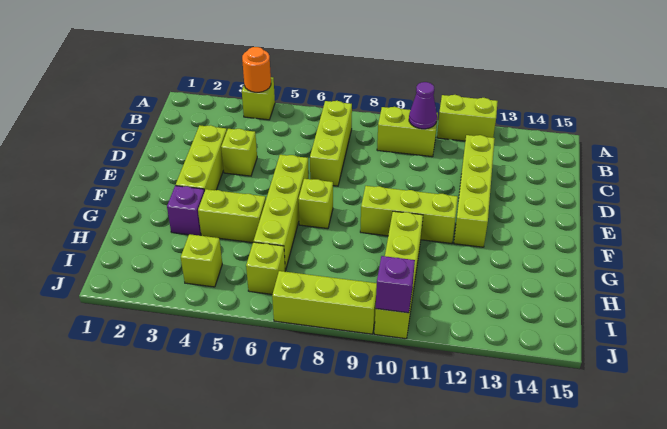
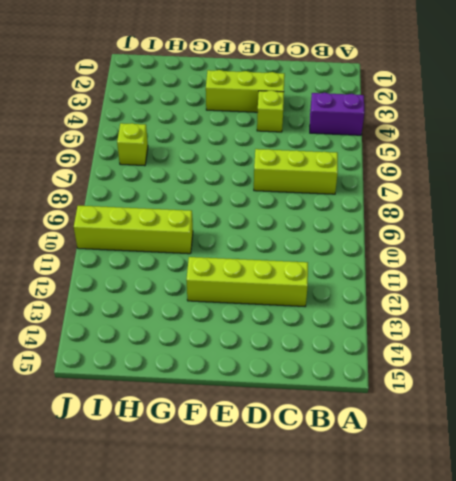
purple 1x2 brick [310,93,364,135] -> lime 1x1 brick [242,77,275,120]
none -> lime 1x2 brick [437,95,498,141]
none -> lime 1x2 brick [377,107,438,157]
none -> lime 1x4 brick [254,155,309,270]

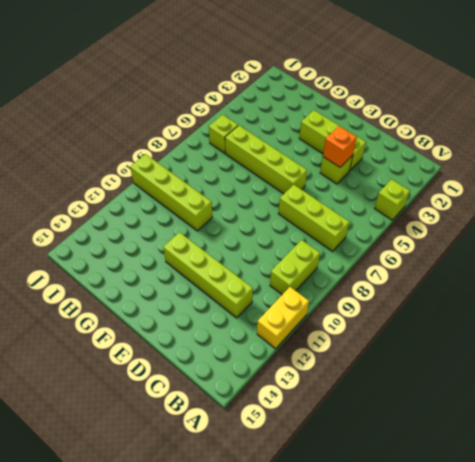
yellow 1x2 brick [257,287,309,349] -> lime 1x2 brick [437,95,498,141]
orange 1x1 brick [323,126,357,167] -> none
none -> lime 1x1 brick [298,179,333,229]
none -> lime 1x3 brick [360,186,458,243]
none -> purple 1x1 brick [167,186,204,236]

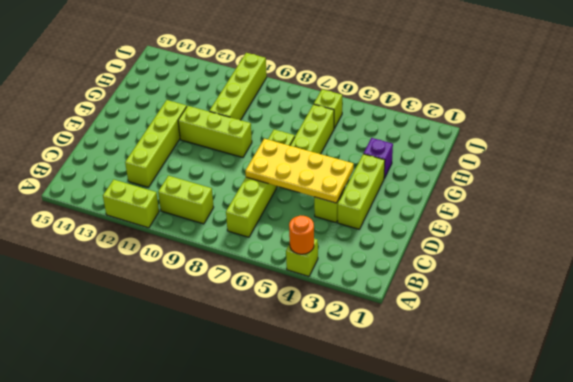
yellow 2x4 plate [245,139,354,203] -> none
none -> lime 1x2 brick [198,189,266,243]
none -> lime 1x1 brick [181,234,222,287]
none -> lime 1x3 brick [272,271,377,334]

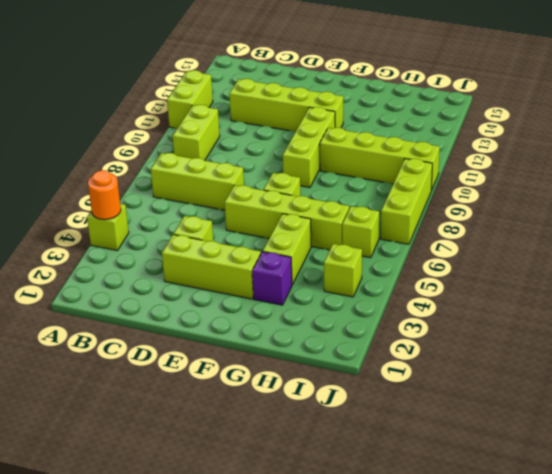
none -> purple 1x1 cone [409,82,437,129]
none -> purple 1x1 brick [376,256,415,313]

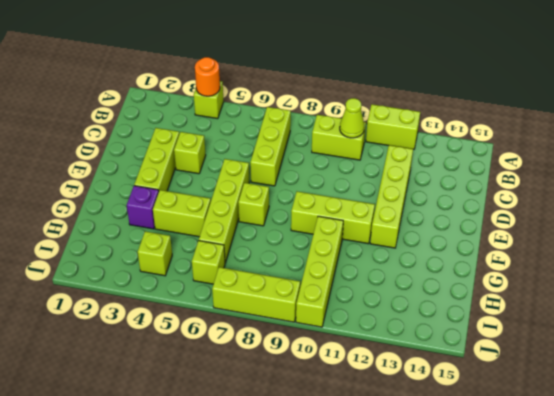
lime 1x1 cone [340,98,364,138] -> purple 1x1 cone [409,82,437,129]
none -> purple 1x1 brick [376,256,415,313]

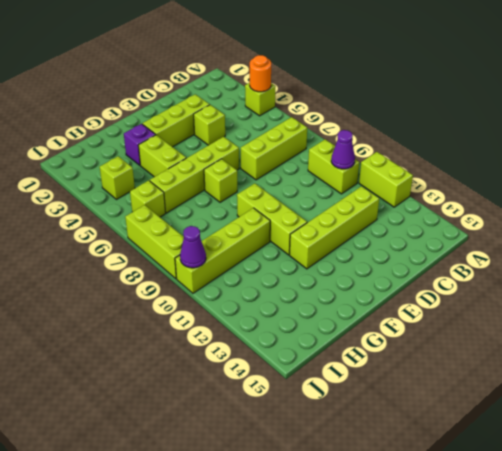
purple 1x1 cone [180,226,206,268] -> purple 1x1 brick [376,256,415,313]

